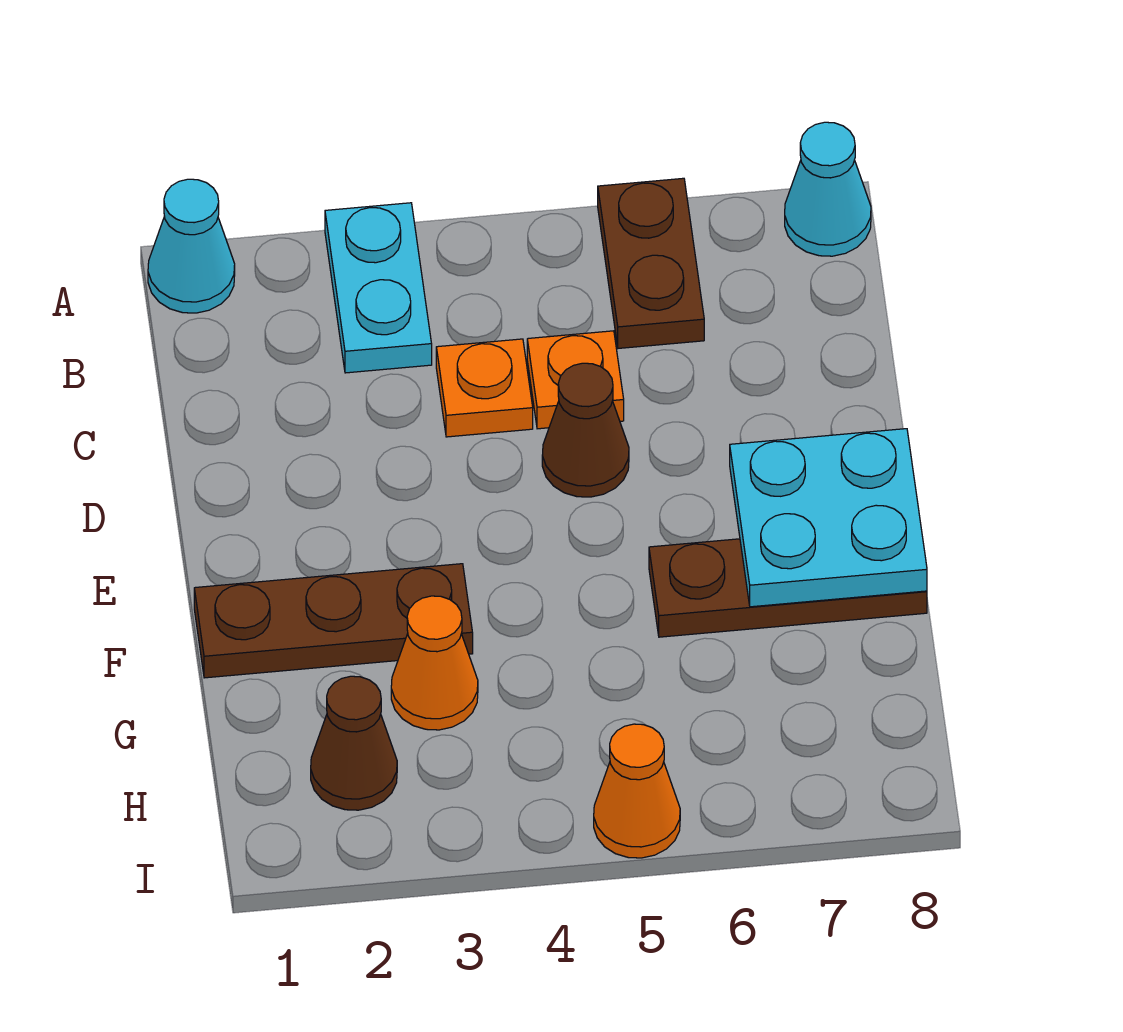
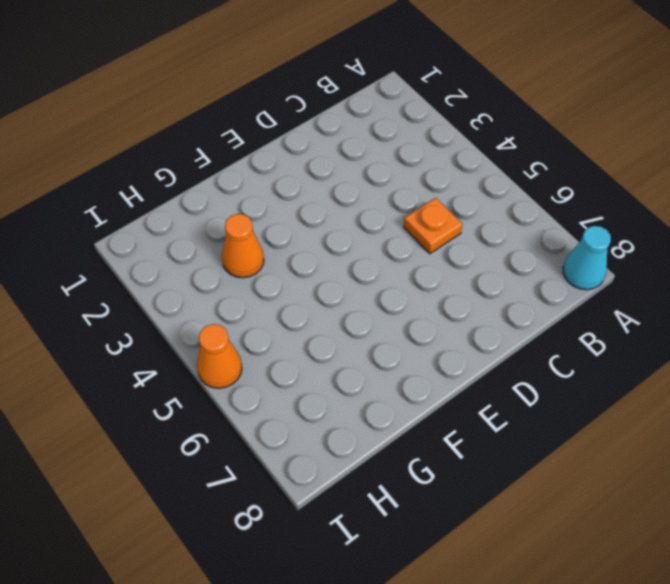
none -> cyan 1x1 cone [148,179,235,313]
none -> cyan 1x2 plate [325,203,432,373]
none -> brown 1x2 plate [598,178,704,348]

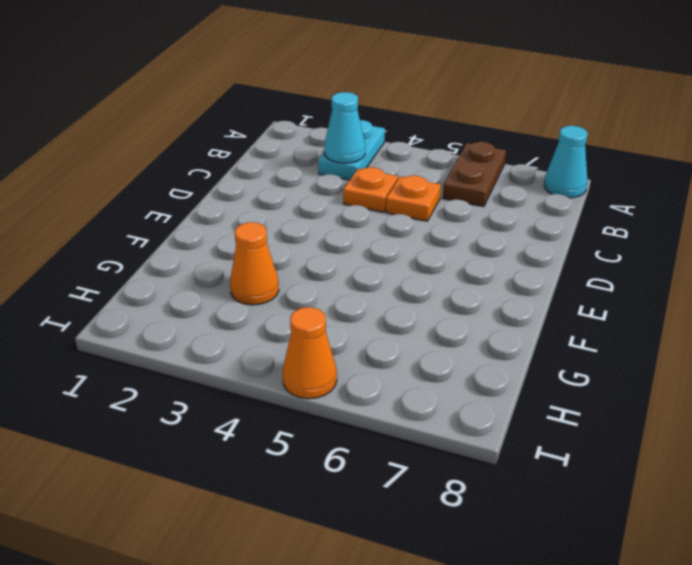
cyan 1x1 cone [324,92,365,163] -> cyan 1x1 cone moved to [148,179,235,313]
none -> brown 1x1 cone [542,363,629,497]
none -> brown 1x3 plate [194,564,473,678]
none -> brown 1x3 plate [649,539,927,637]

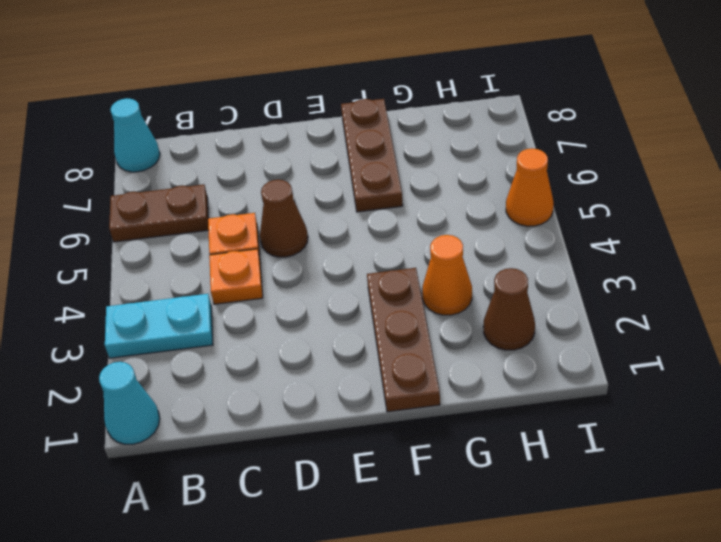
none -> cyan 2x2 plate [730,429,927,607]

